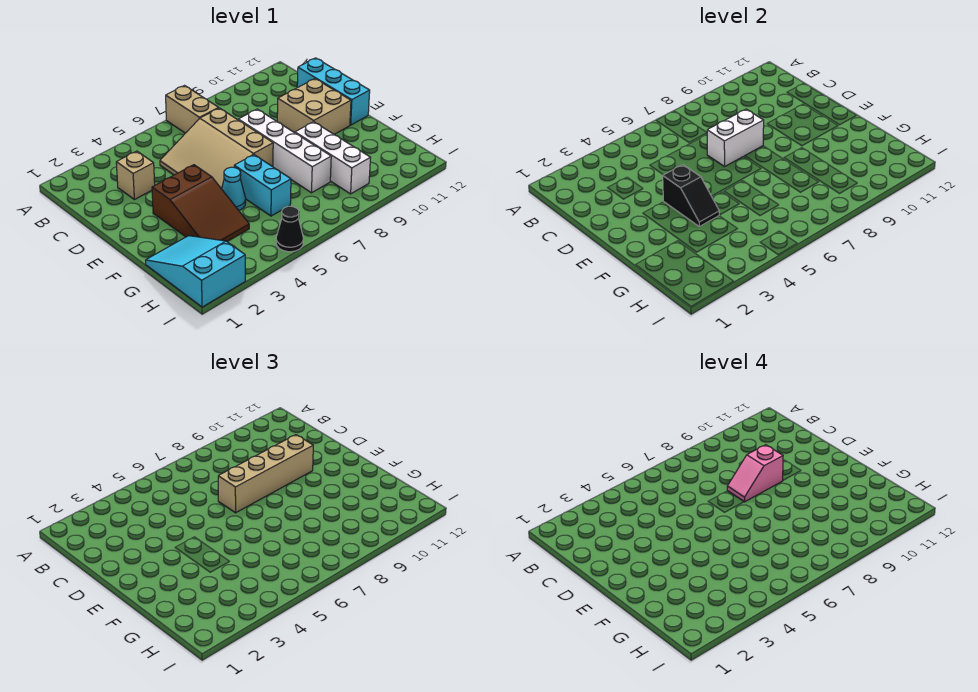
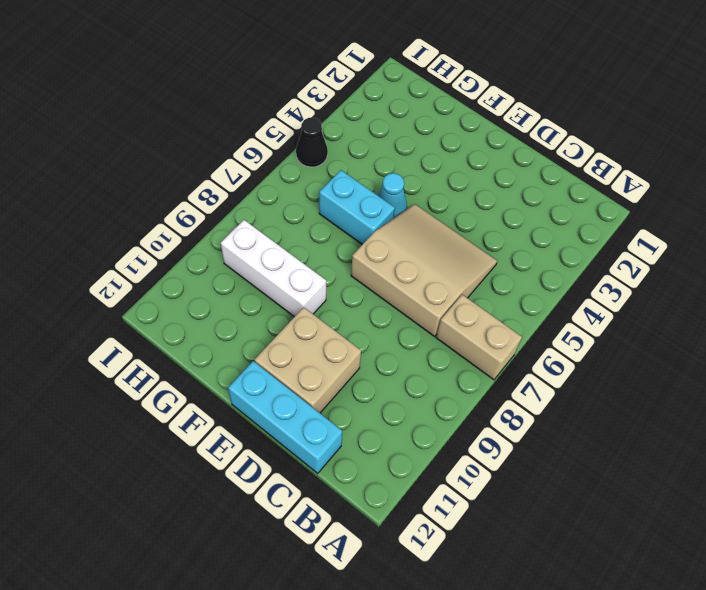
none -> tan 1x1 brick [116,151,155,200]
none -> white 1x4 brick [238,109,331,193]
none -> brown 2x3 slope [152,165,249,241]

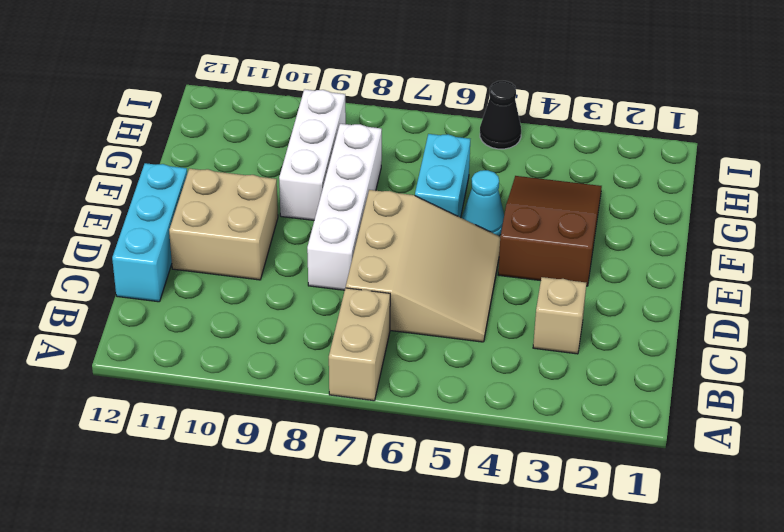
none -> cyan 2x3 slope [146,236,245,307]
none -> white 1x2 brick [707,109,764,167]
none -> black 1x2 slope [663,165,719,226]

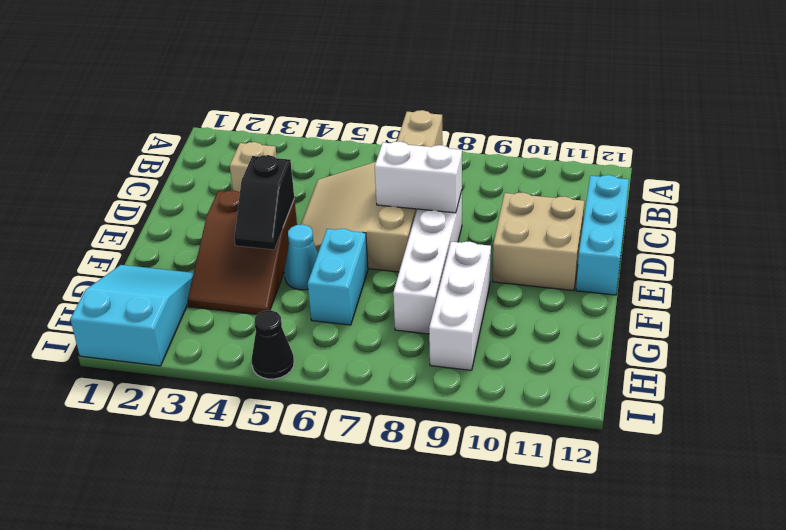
none -> tan 1x4 brick [218,435,313,513]
none -> pink 1x2 slope [727,445,783,502]

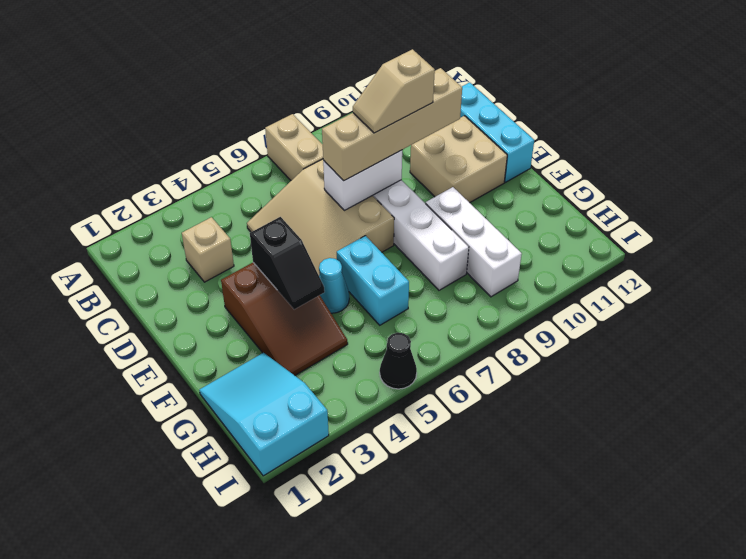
tan 1x2 slope [353,49,435,133] -> pink 1x2 slope [727,445,783,502]

